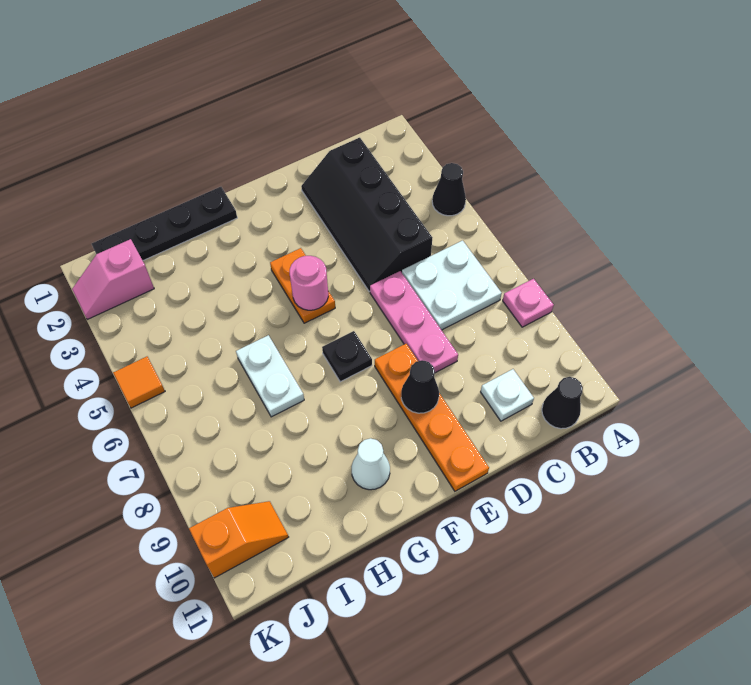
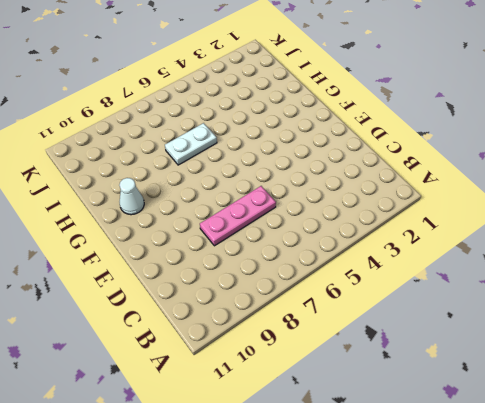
none -> black 1x1 cone [432,163,466,216]
none -> pink 1x1 plate [503,279,554,327]
none -> white 2x2 plate [402,241,502,330]

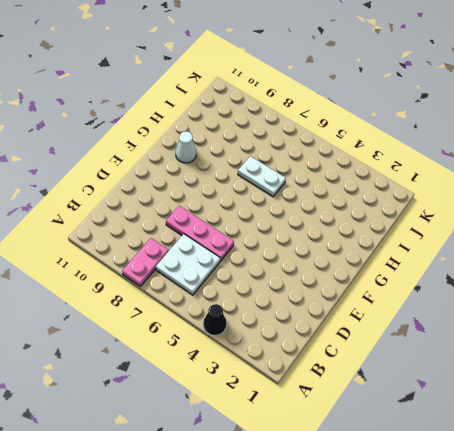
pink 1x2 plate [122,238,169,286] -> pink 1x1 plate [503,279,554,327]
none -> black 1x1 cone [542,377,583,429]
none -> black 2x4 slope [301,138,432,292]
none -> white 1x1 plate [481,369,534,421]

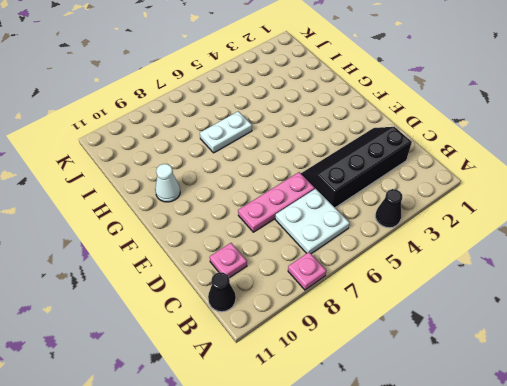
pink 1x1 plate [210,243,247,278] -> white 1x1 plate [481,369,534,421]
none -> orange 1x4 plate [375,344,489,491]
none -> orange 1x2 plate [270,248,335,323]
none -> black 1x1 plate [322,331,372,382]

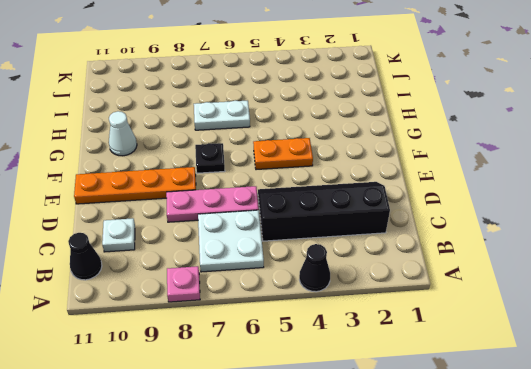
none -> black 1x4 plate [92,187,237,260]
none -> pink 1x2 slope [72,239,154,319]
none -> orange 1x2 slope [189,501,288,578]

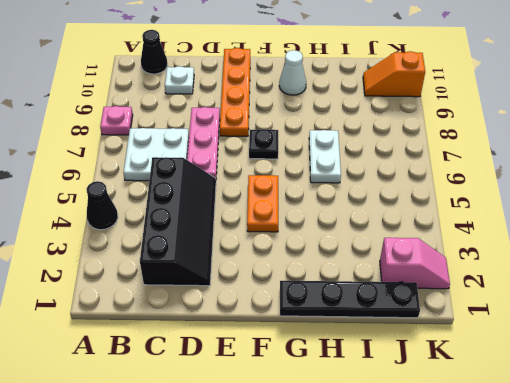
none -> orange 1x1 tile [113,357,165,408]
none -> black 1x1 cone [401,360,439,413]
none -> pink 1x1 round brick [290,256,328,310]

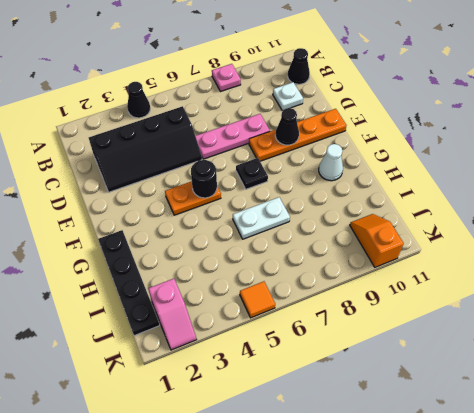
black 1x1 round brick [191,160,217,198] -> pink 1x1 round brick [290,256,328,310]
none -> white 2x2 plate [402,241,502,330]

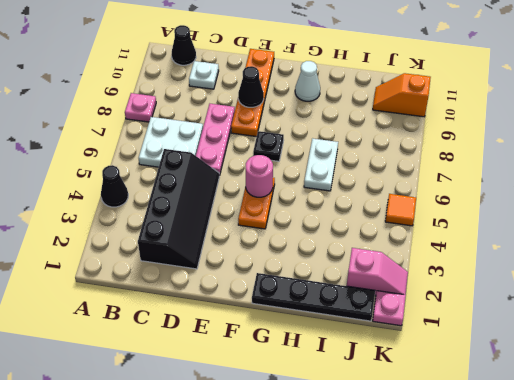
pink 1x1 plate [373,291,406,326] -> none

